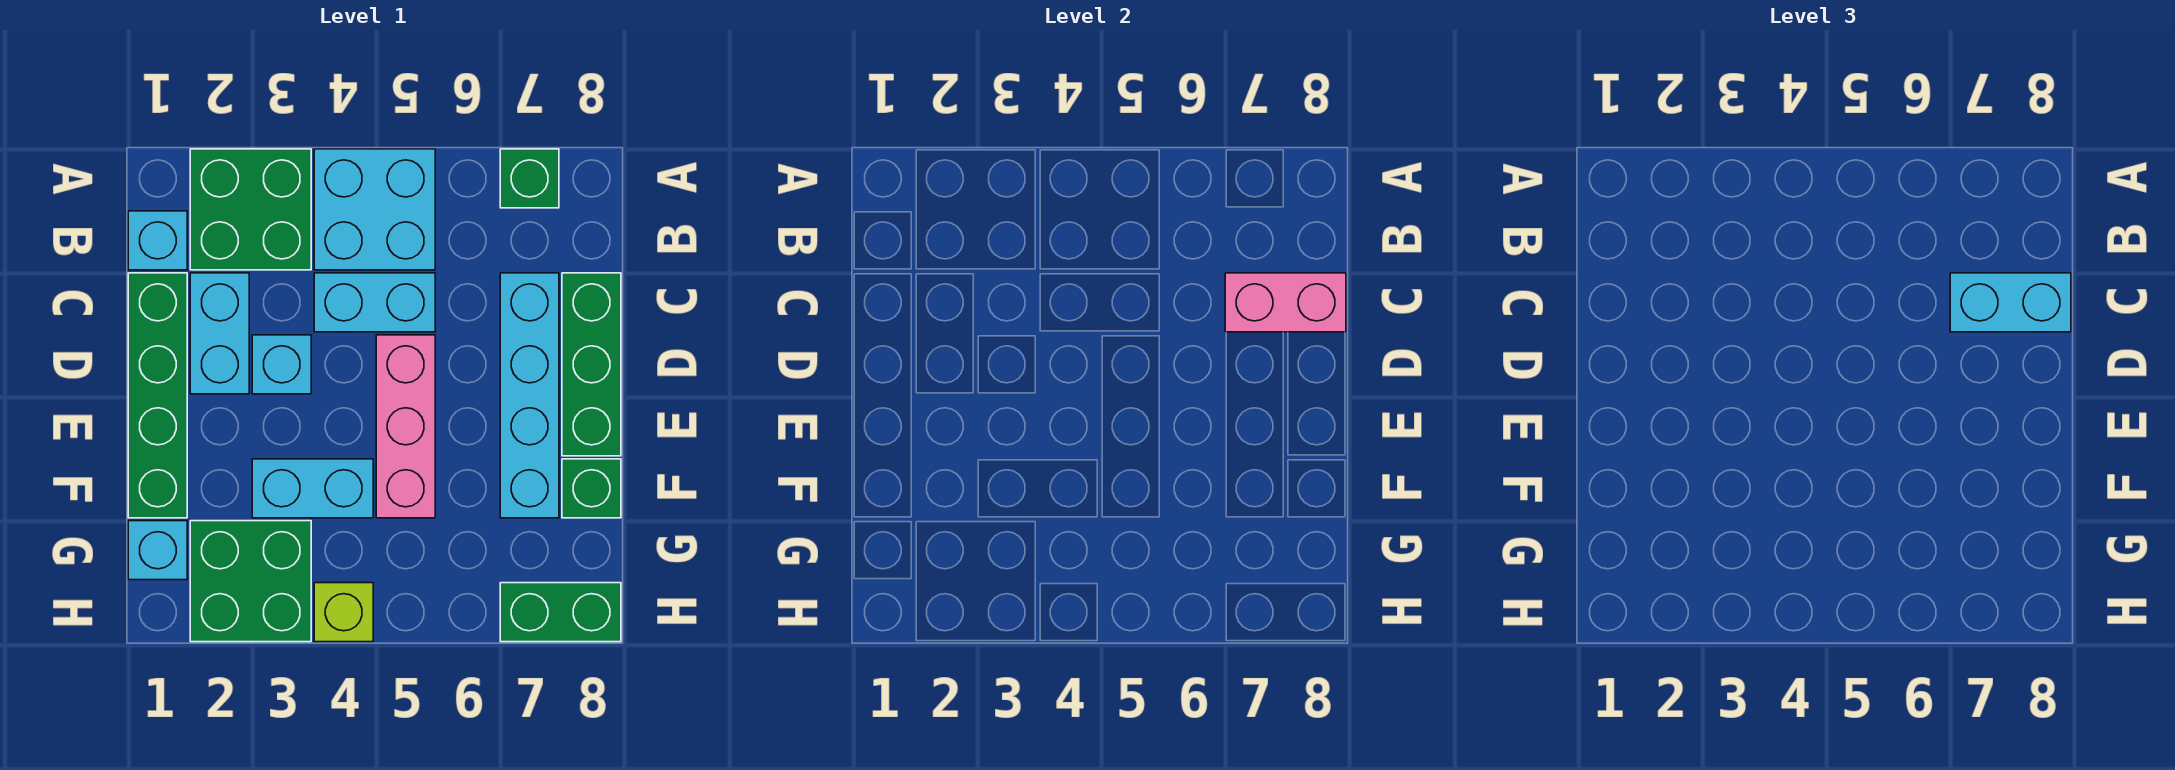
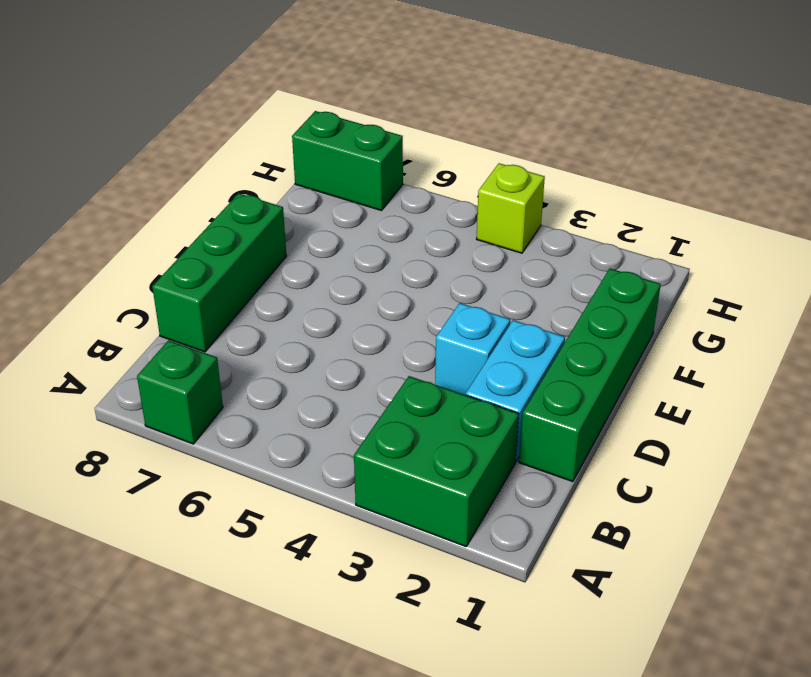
none -> cyan 2x2 brick [314,149,435,270]
none -> cyan 1x1 brick [128,211,187,270]
none -> cyan 1x2 brick [314,273,435,332]

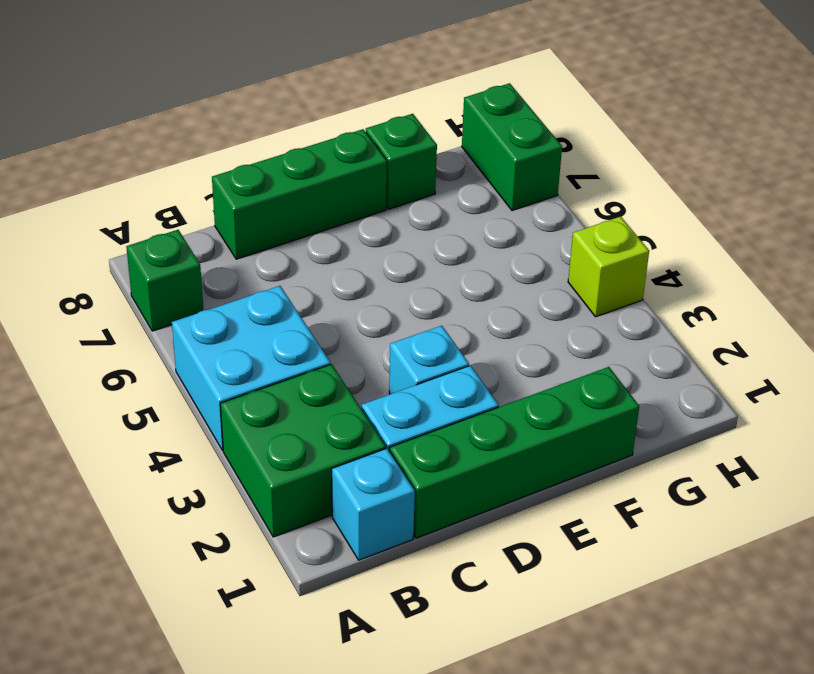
none -> cyan 1x2 brick [314,273,435,332]
none -> cyan 1x4 brick [500,273,559,518]
none -> pink 1x3 brick [376,335,435,518]

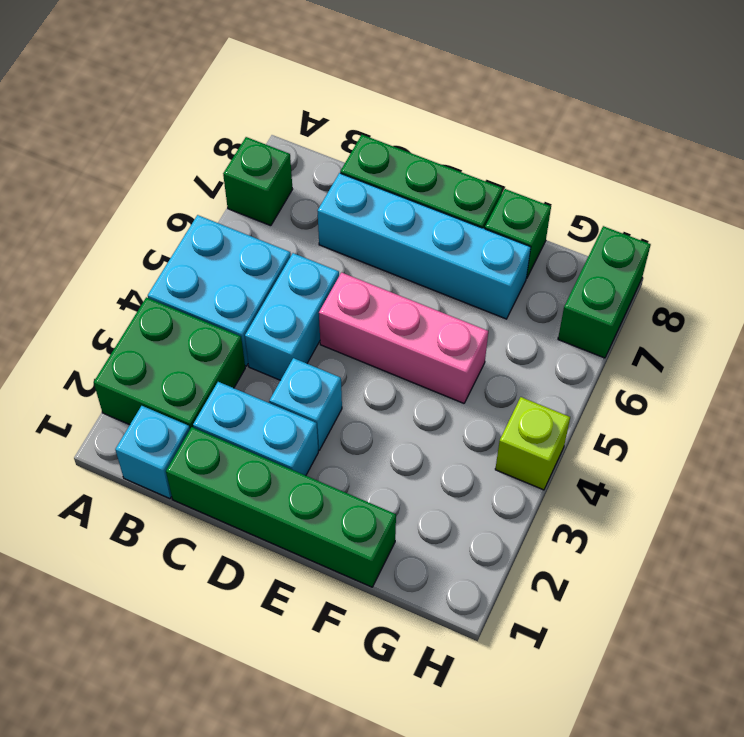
none -> cyan 1x2 brick [252,459,373,518]
none -> cyan 1x1 brick [128,521,187,580]
none -> green 2x2 brick [190,521,311,642]

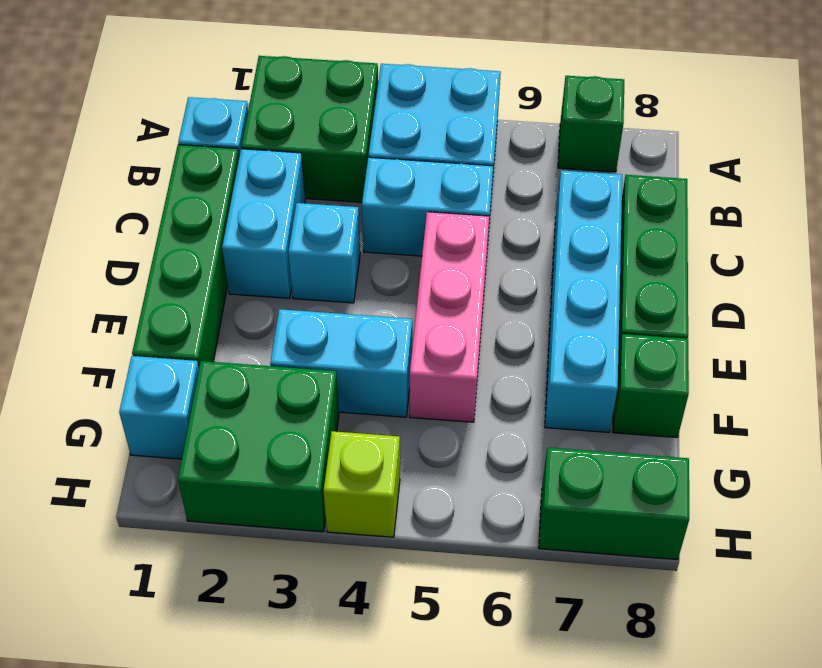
none -> pink 1x2 brick [1225,273,1346,332]
none -> cyan 1x2 brick [1950,273,2071,332]

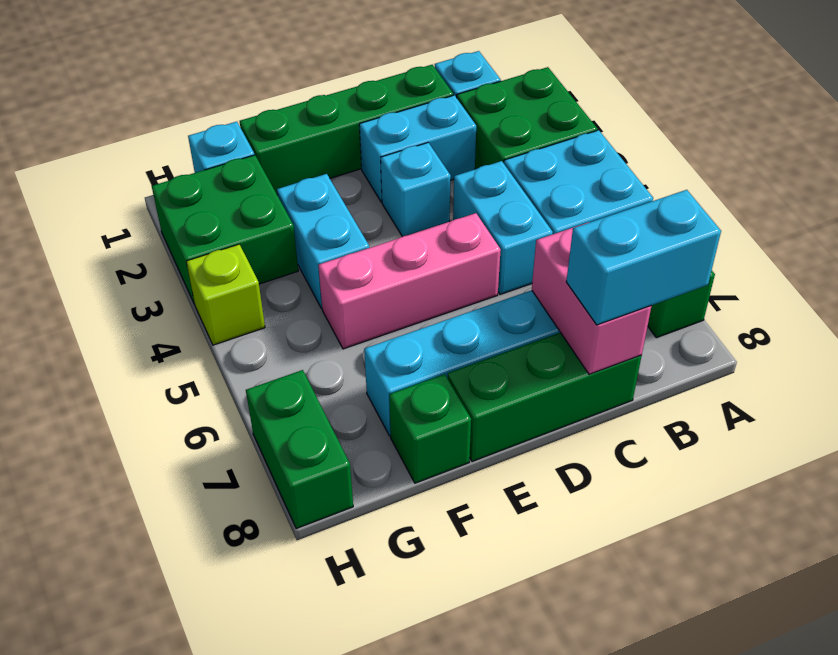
cyan 1x2 brick [566,190,721,325] -> cyan 1x2 brick turned to [1950,273,2071,332]

